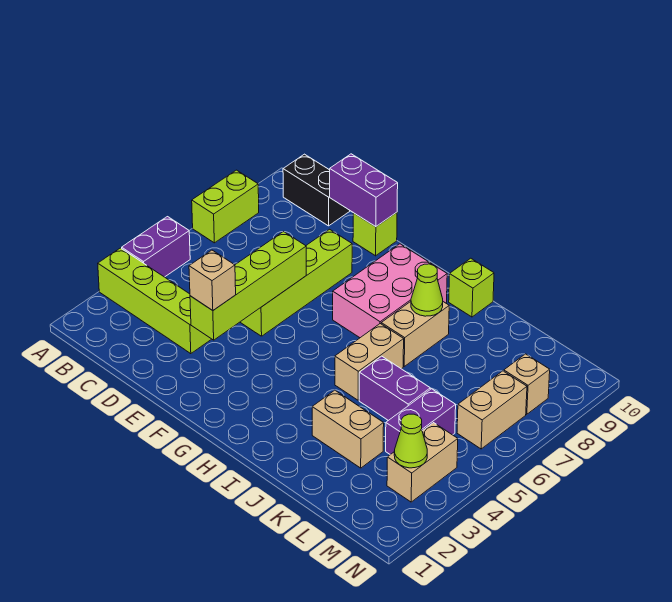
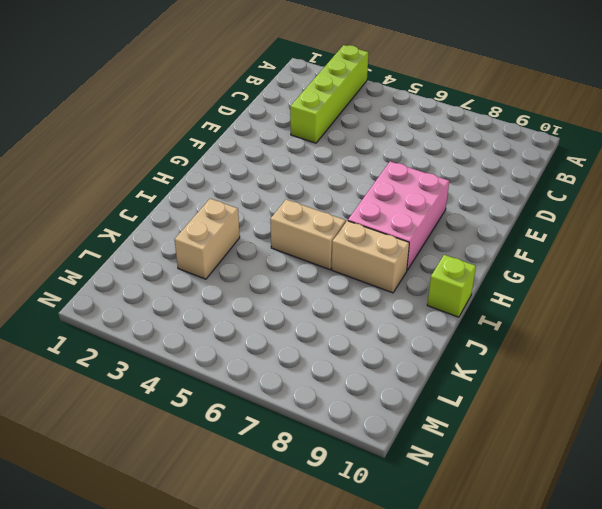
pink 2x3 brick [348,161,449,270] -> pink 2x3 brick turned to [333,244,447,338]
none -> purple 1x2 brick [122,217,190,277]
none -> lime 1x2 brick [192,170,259,243]
none -> black 1x2 brick [283,154,350,226]

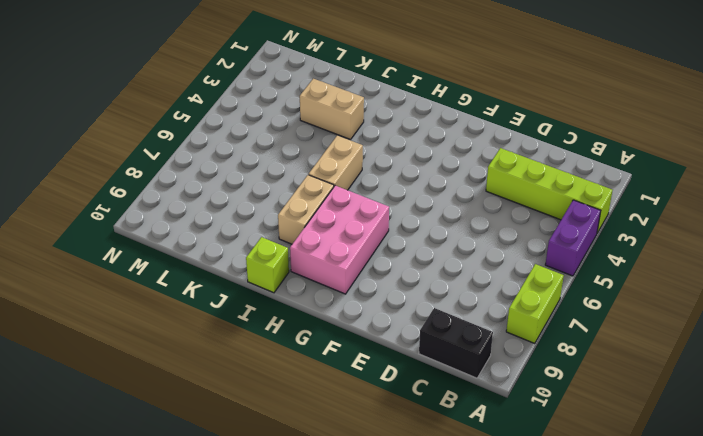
none -> lime 1x4 brick [240,229,352,336]
none -> lime 1x1 brick [353,212,397,256]
none -> purple 1x2 brick [359,356,430,421]

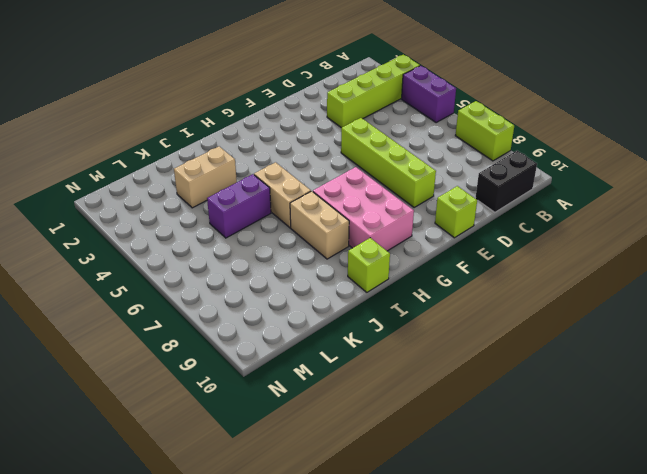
none -> purple 1x2 brick [386,389,456,455]
none -> tan 1x2 brick [387,423,458,502]
none -> tan 1x2 brick [457,371,527,449]

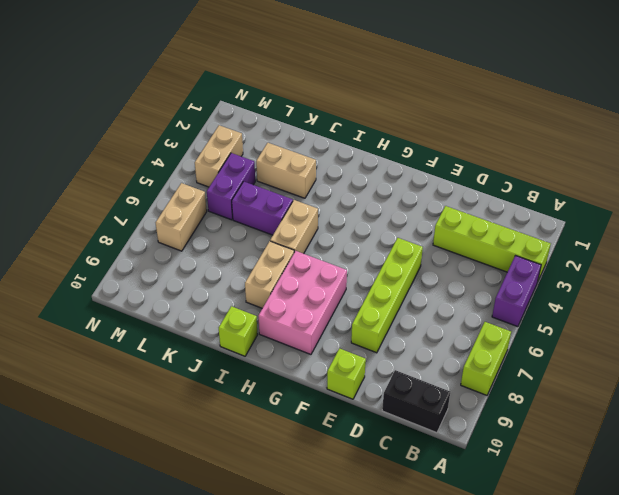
none -> tan 1x1 brick [504,354,550,414]
none -> purple 1x2 brick [330,154,398,227]
none -> lime 1x4 brick [190,232,306,340]

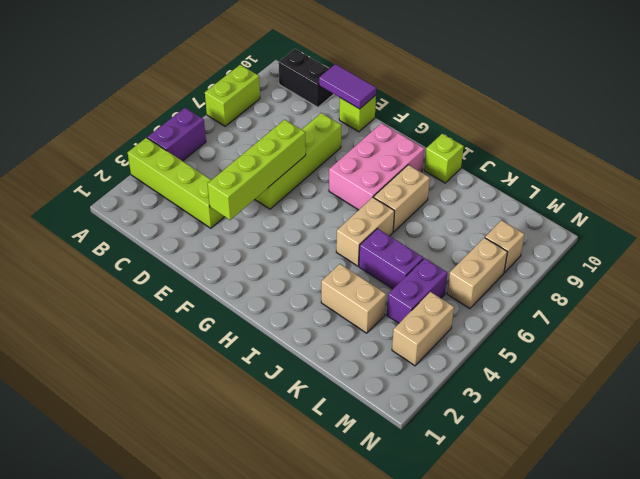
purple 1x2 tile [319,64,376,109] -> purple 1x2 brick [330,154,398,227]
none -> lime 1x1 cone [411,264,443,316]
none -> lime 1x1 cone [394,414,427,468]
none -> tan 1x1 brick [189,250,236,311]

